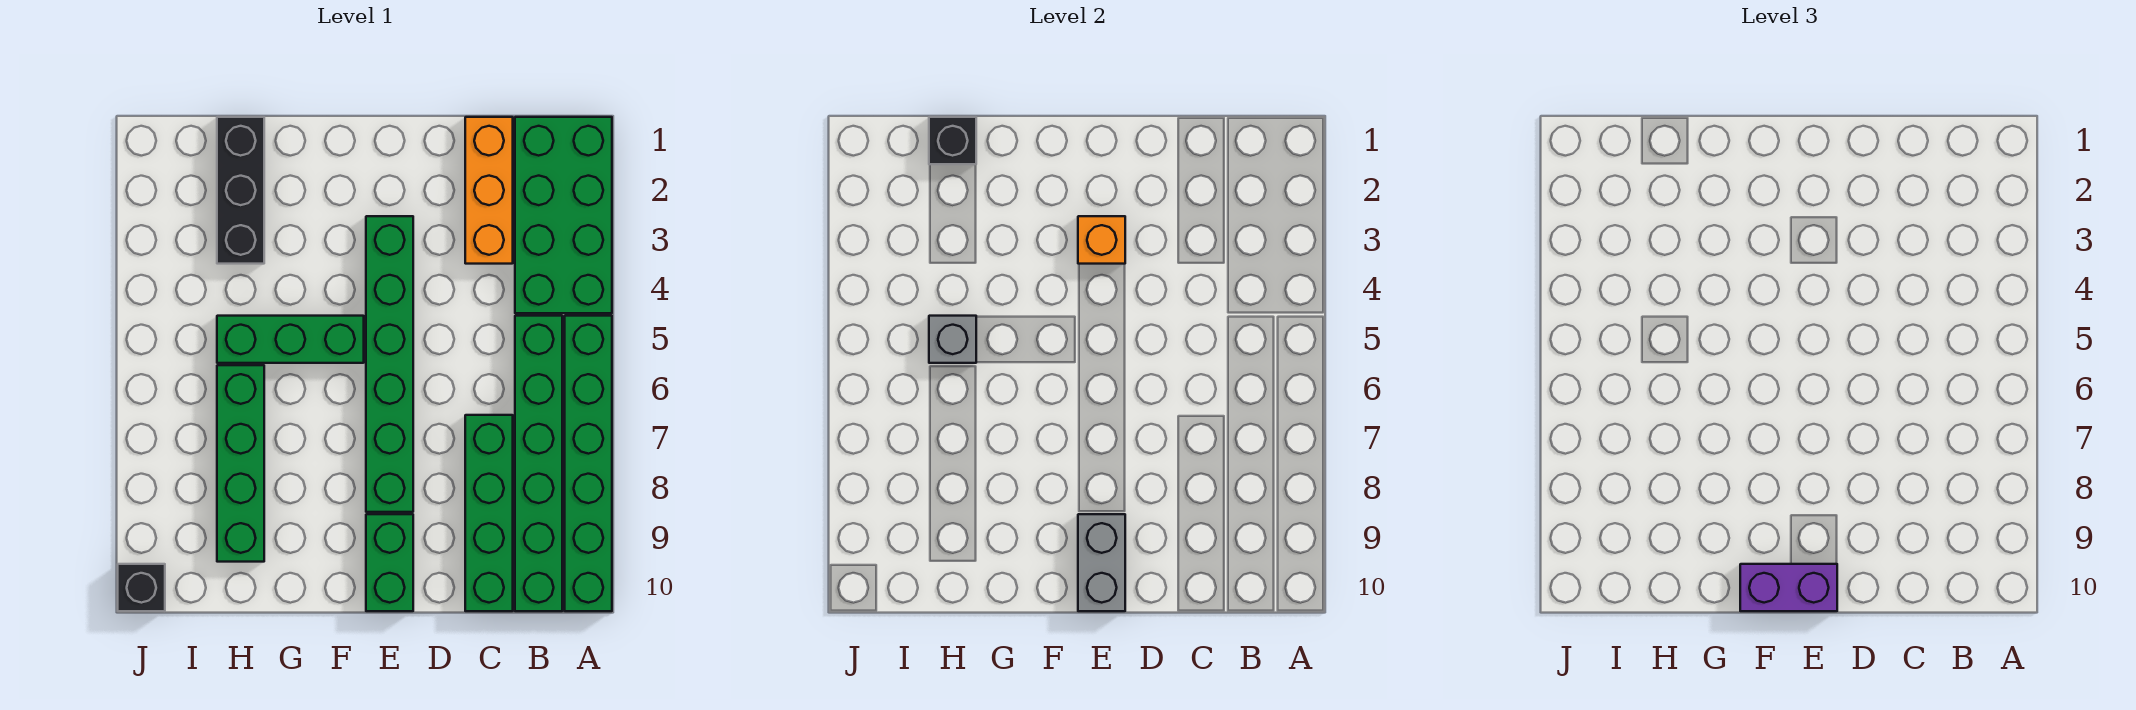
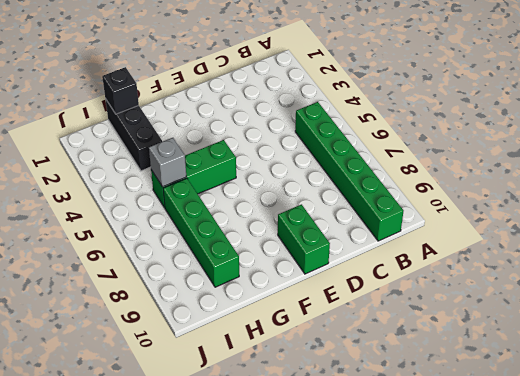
none -> green 2x4 brick [515,117,612,313]
none -> green 1x6 brick [565,316,612,611]
none -> orange 1x3 brick [465,117,513,264]

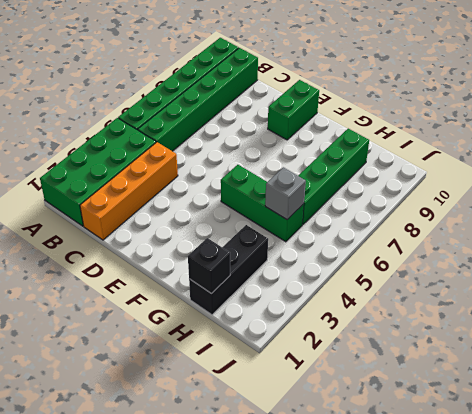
orange 1x4 brick [80,142,178,240] -> orange 1x3 brick [465,117,513,264]
none -> green 1x4 brick [465,415,513,611]
none -> green 1x6 brick [366,216,413,512]
none -> black 1x1 brick [118,564,165,611]

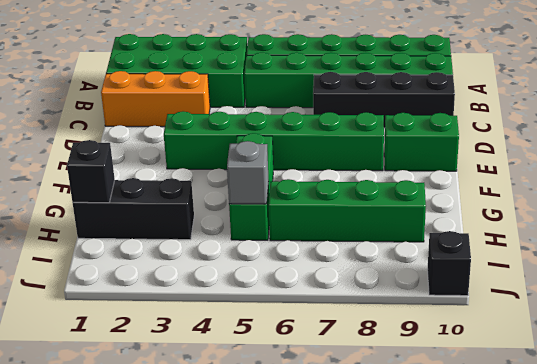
black 1x4 brick [313,72,455,128] -> green 1x4 brick [465,415,513,611]
none -> orange 1x1 brick [1078,216,1125,264]
none -> grey 1x2 brick [1078,514,1125,611]
none -> purple 1x2 brick [1740,564,1837,611]

